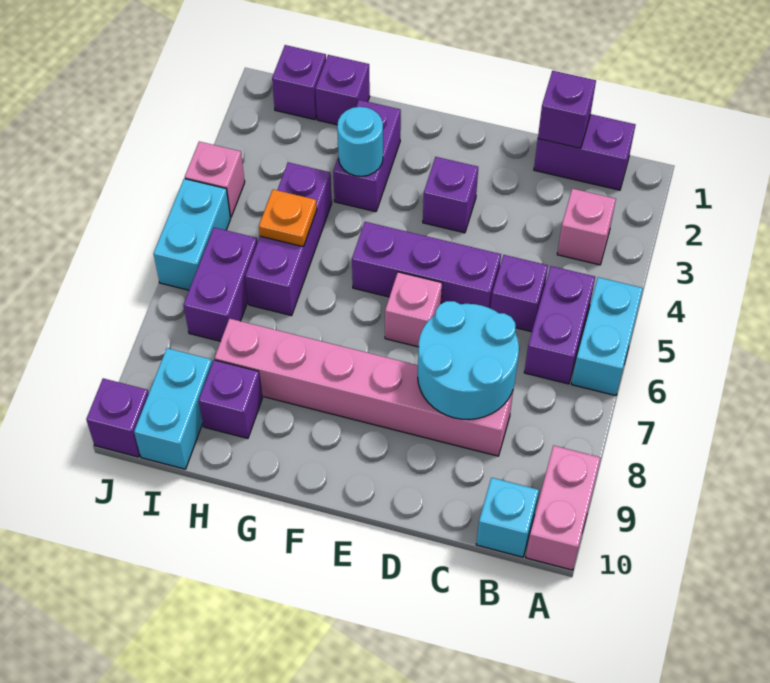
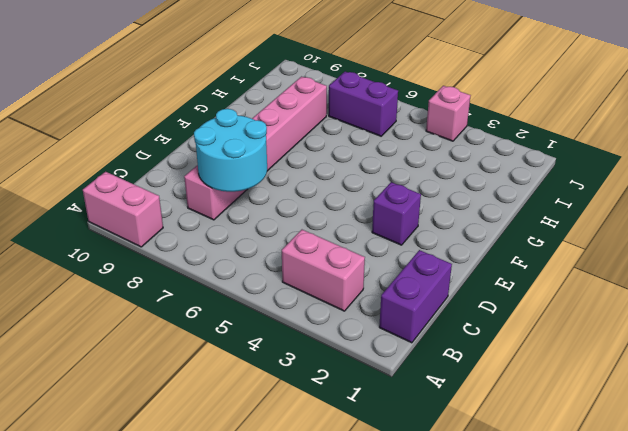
pink 1x2 brick [282,230,365,311] -> pink 1x1 brick [557,189,616,265]
none -> cyan 1x2 brick [572,277,643,396]
none -> purple 1x2 brick [524,266,595,384]
none -> cyan 1x1 brick [476,478,539,557]

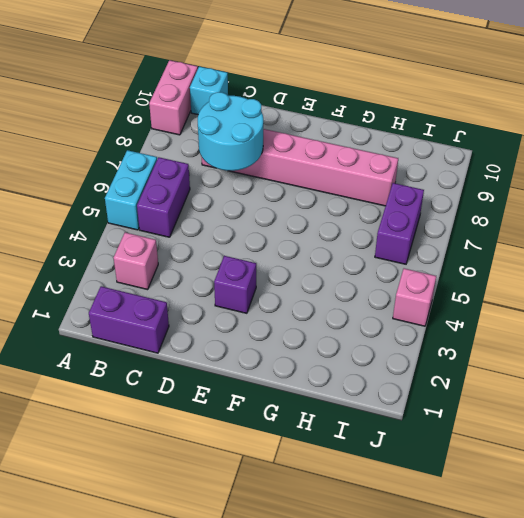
none -> purple 1x1 brick [491,255,548,332]
none -> purple 1x3 brick [352,222,501,308]
none -> pink 1x1 brick [385,272,442,347]

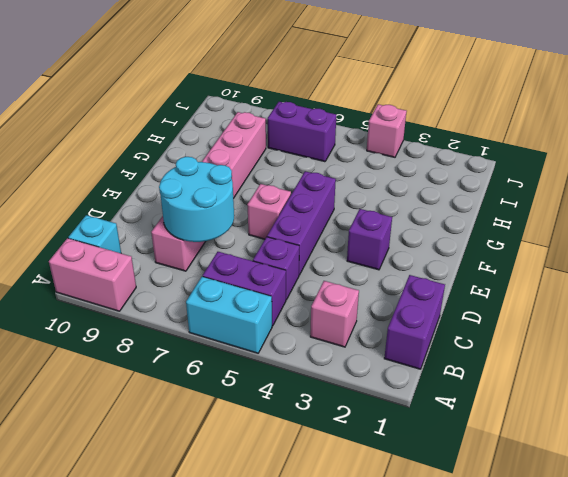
none -> purple 1x2 brick [333,100,401,212]
none -> purple 1x1 brick [316,55,370,125]
none -> purple 1x3 brick [245,162,332,316]

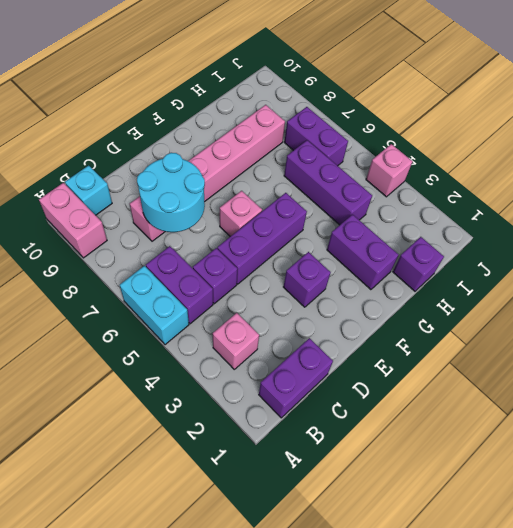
none -> purple 1x1 brick [199,360,262,438]
none -> purple 1x1 brick [272,45,326,120]
none -> cyan 1x2 brick [134,348,212,469]

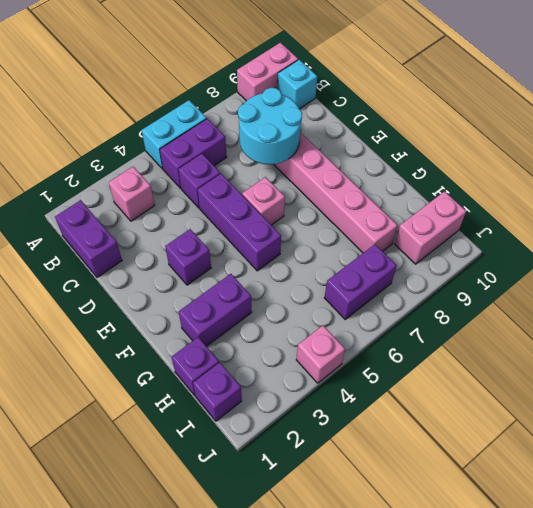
pink 1x2 brick [395,191,466,264] -> cyan 1x2 brick [134,348,212,469]
none -> purple 1x3 brick [245,162,332,316]
none -> purple 1x1 brick [199,360,262,438]
none -> cyan 1x2 brick [154,179,230,290]

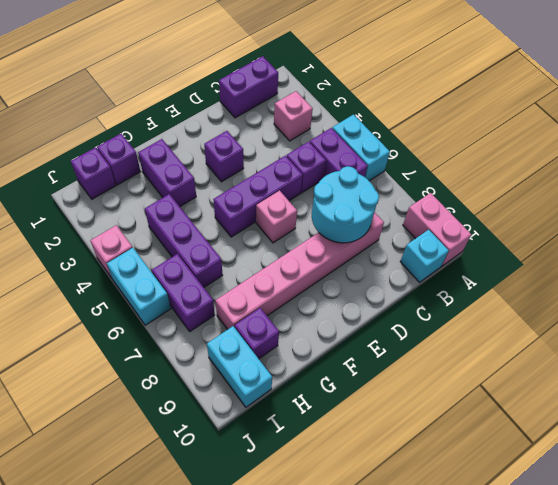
none -> purple 1x1 brick [86,378,149,457]
none -> purple 1x1 brick [538,71,596,148]
none -> cyan 1x1 round brick [337,107,383,176]

